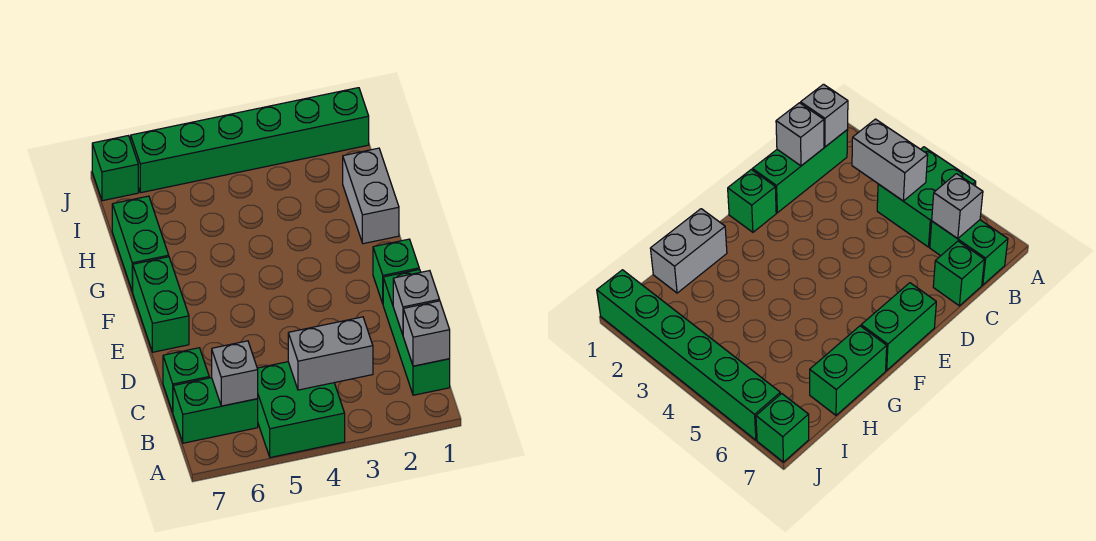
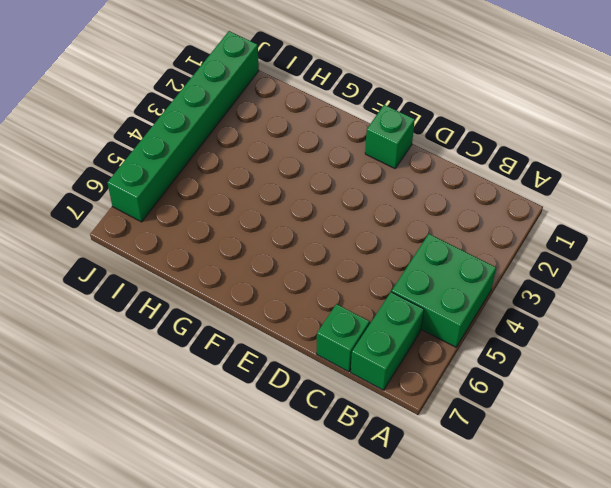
none -> green 1x3 brick [383,269,450,395]
none -> green 1x2 brick [132,257,189,352]
none -> grey 1x2 brick [343,148,399,244]

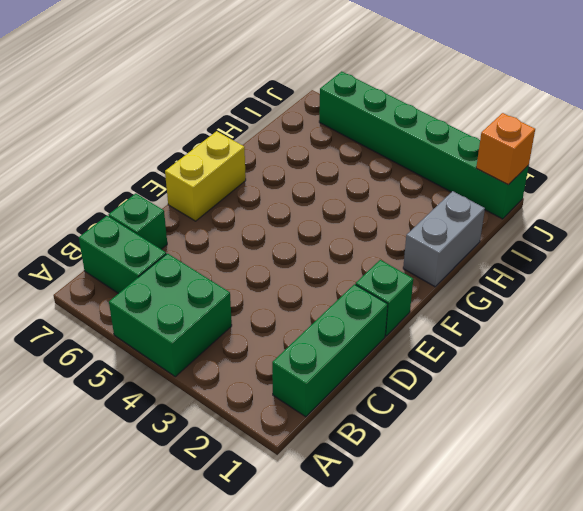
yellow 1x2 brick [165,131,246,221] -> green 1x2 brick [132,257,189,352]
orange 1x1 brick [476,113,535,184] -> none
none -> green 1x2 brick [112,196,169,291]
none -> green 1x1 brick [92,136,138,201]
none -> grey 1x1 brick [403,301,450,366]

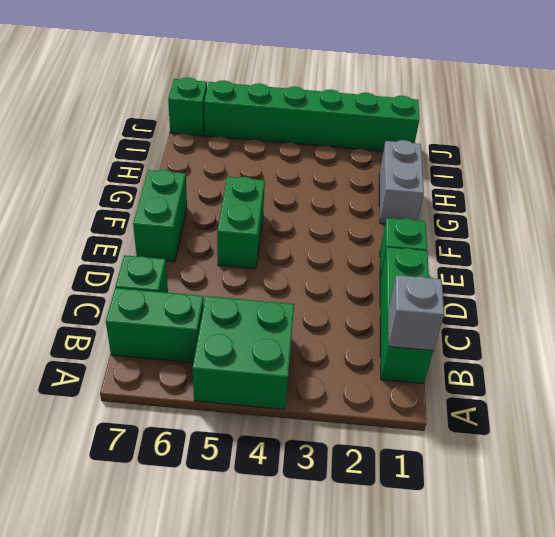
green 1x2 brick [217,177,265,269] -> green 1x2 brick moved to [112,196,169,291]
none -> grey 1x2 brick [288,317,373,390]
none -> grey 1x1 brick [212,341,258,406]
none -> grey 1x1 brick [393,271,440,335]

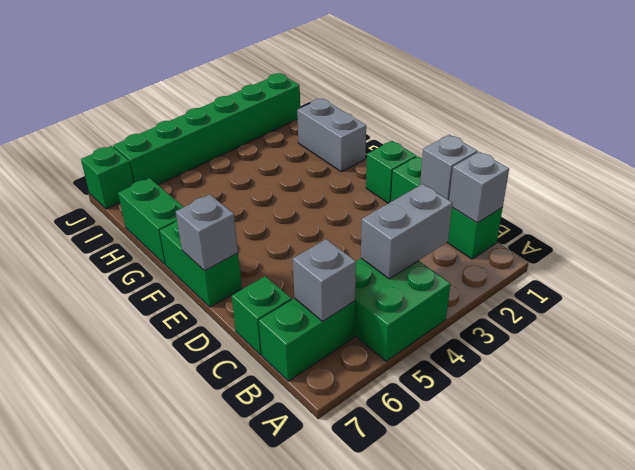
grey 1x1 brick [176,195,238,271] -> none

